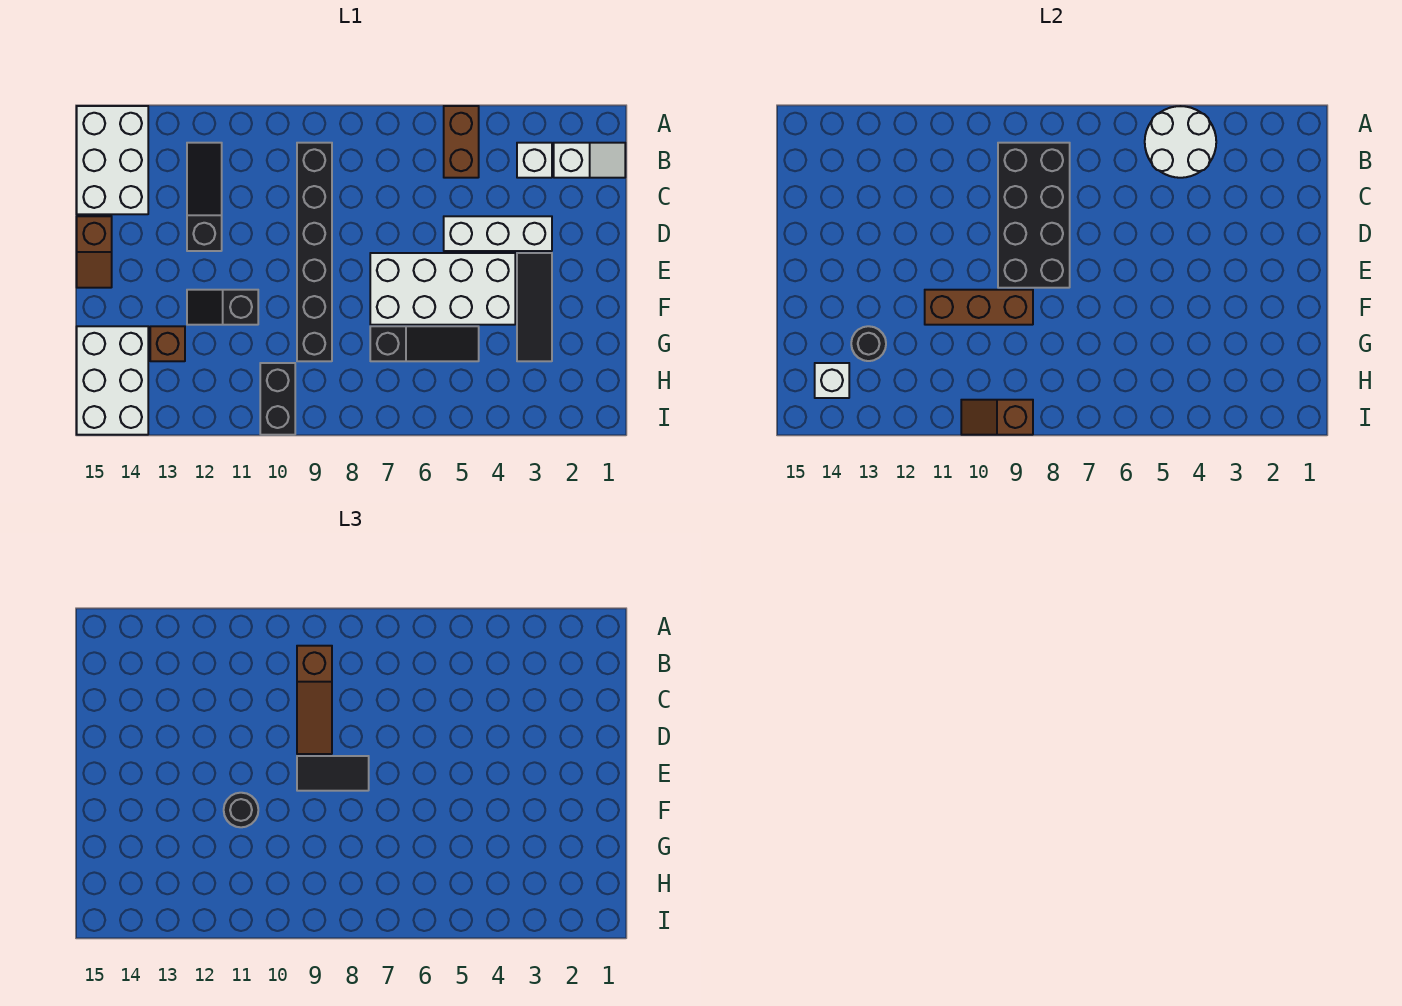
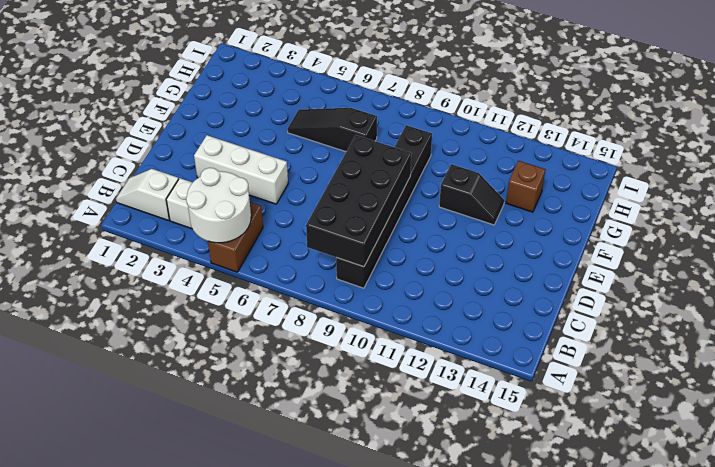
none -> white 2x3 brick [77,106,148,214]
none -> black 1x3 slope [187,143,222,251]
none -> brown 1x2 slope [77,216,112,288]

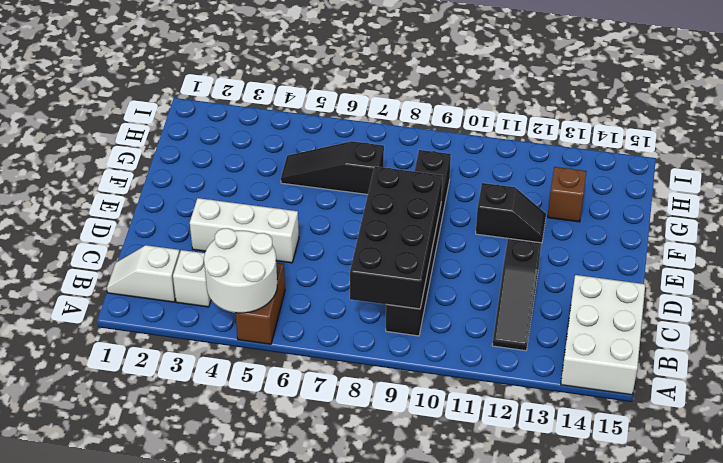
none -> brown 1x2 slope [77,216,112,288]
none -> black 1x3 tile [517,253,552,361]
none -> white 2x4 brick [370,253,515,325]

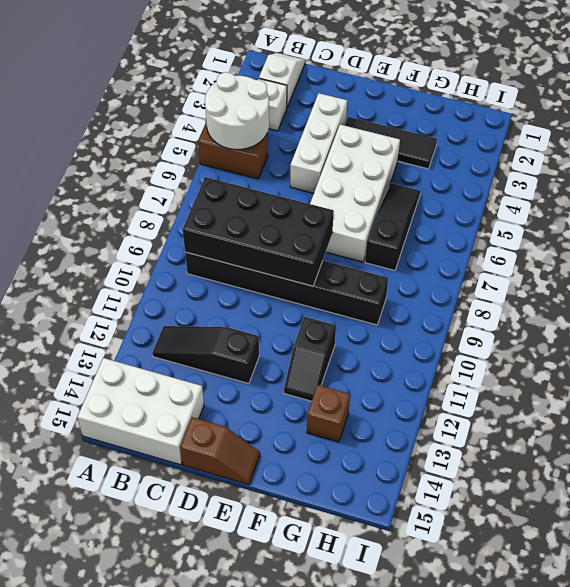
none -> white 2x3 brick [77,326,148,435]
none -> black 1x2 brick [260,363,295,435]
none -> brown 1x3 brick [925,290,1033,325]

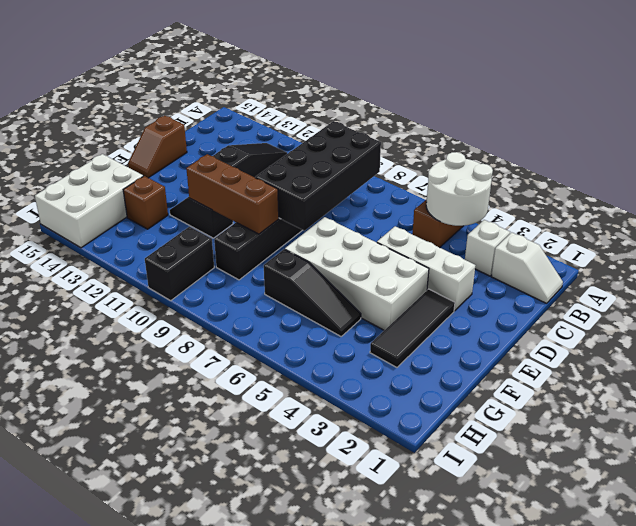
none -> white 2x3 brick [77,106,148,214]
none -> black 1x1 round brick [851,326,886,361]
none -> white 1x1 brick [815,363,849,398]

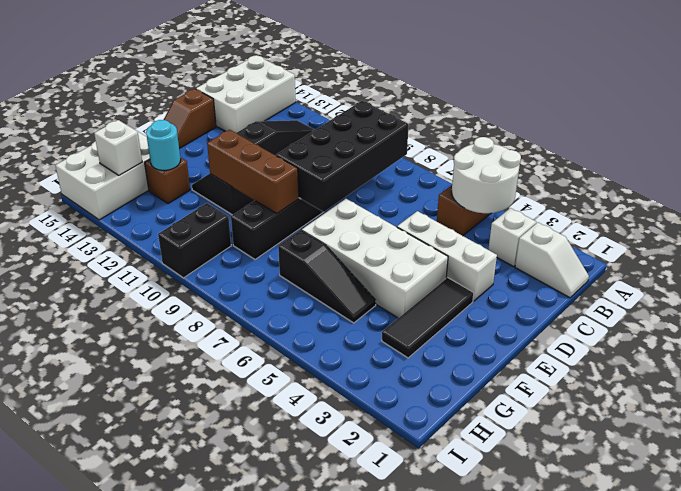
cyan 1x1 round brick [146,120,181,170] -> black 1x1 round brick [851,326,886,361]
none -> brown 1x2 slope [961,400,1033,435]
none -> brown 1x3 slope [297,646,332,754]
none -> black 1x2 tile [297,756,369,791]

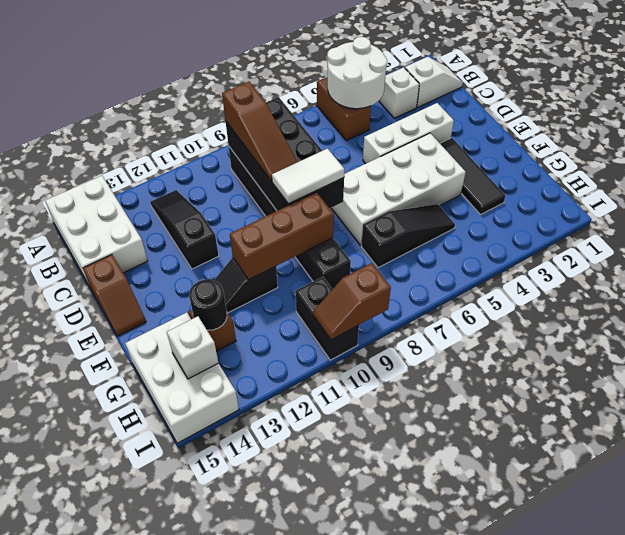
white 1x2 tile [272,149,344,204] -> black 1x2 tile [297,756,369,791]
none -> black 1x1 round brick [224,793,258,827]

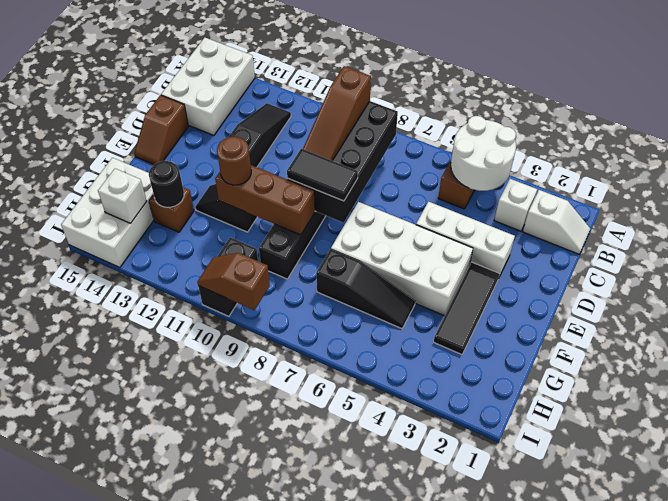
brown 1x1 round brick [217,137,251,185] -> black 1x1 round brick [224,793,258,827]

